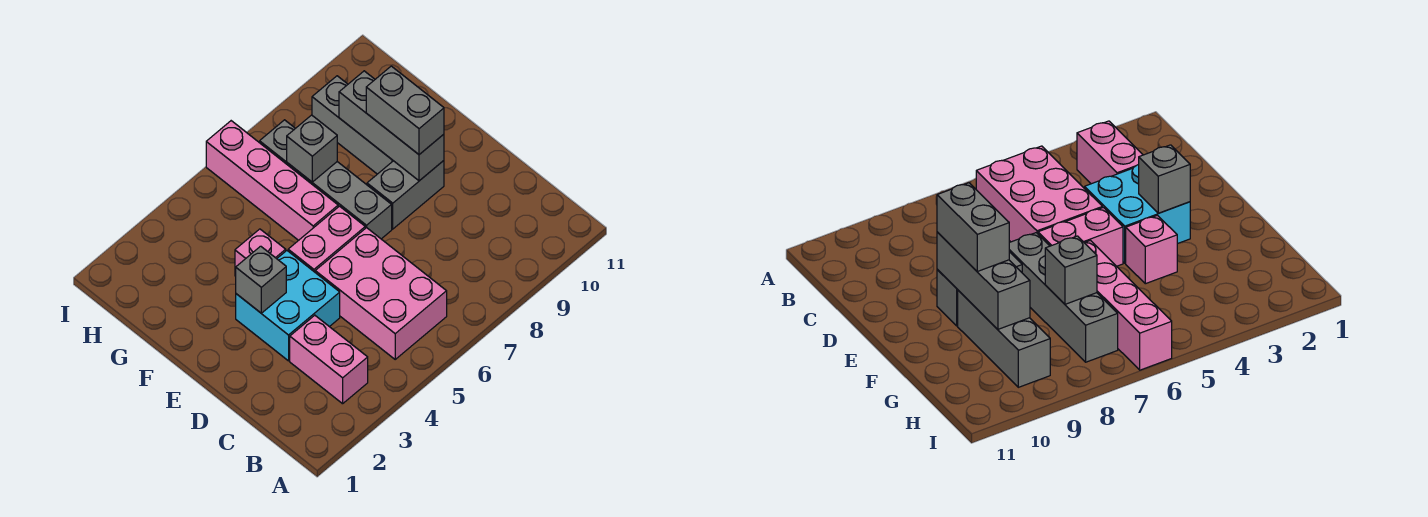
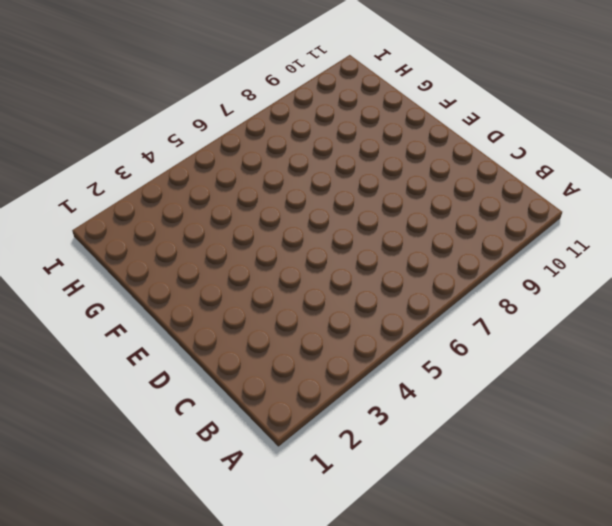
none -> pink 1x2 brick [290,315,368,404]
none -> pink 2x3 brick [315,228,447,359]
none -> cyan 2x2 brick [236,251,340,361]

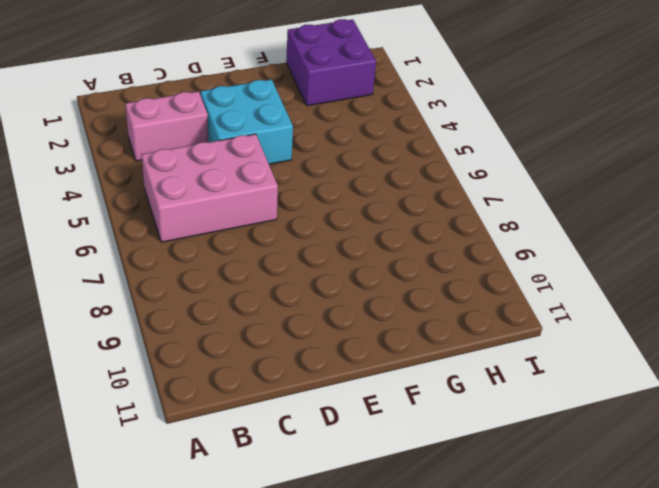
purple 2x2 brick [286,19,376,106] -> none
none -> pink 1x2 brick [288,206,365,272]
none -> grey 1x4 brick [260,120,392,239]
none -> grey 1x2 brick [367,161,444,229]

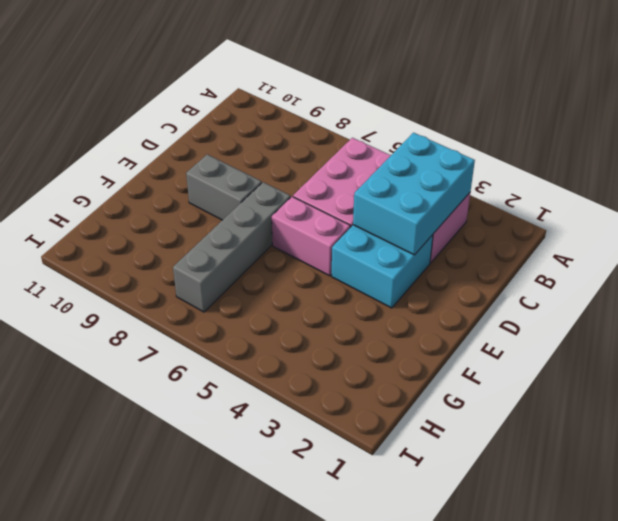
cyan 2x3 brick [353,133,475,255] -> none
none -> pink 1x1 brick [235,229,286,276]
none -> pink 1x4 brick [206,121,338,240]
none -> grey 1x3 brick [312,76,393,174]

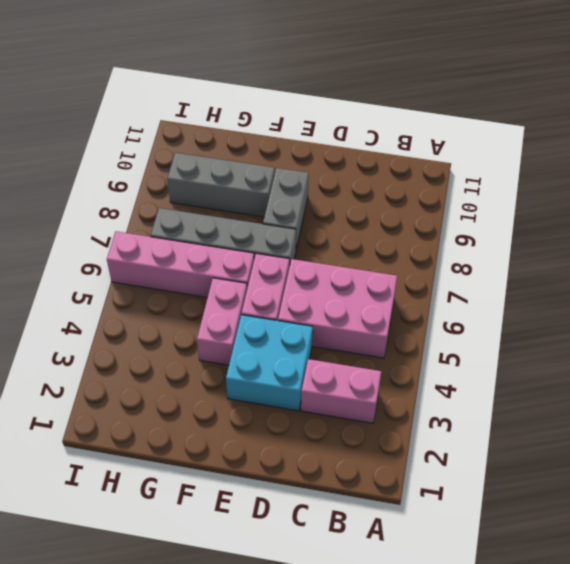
pink 1x2 brick [197,278,247,365] -> pink 1x1 brick [235,229,286,276]
none -> grey 1x1 brick [236,246,286,313]
none -> grey 1x3 brick [339,71,444,181]
none -> grey 1x1 brick [287,115,337,182]

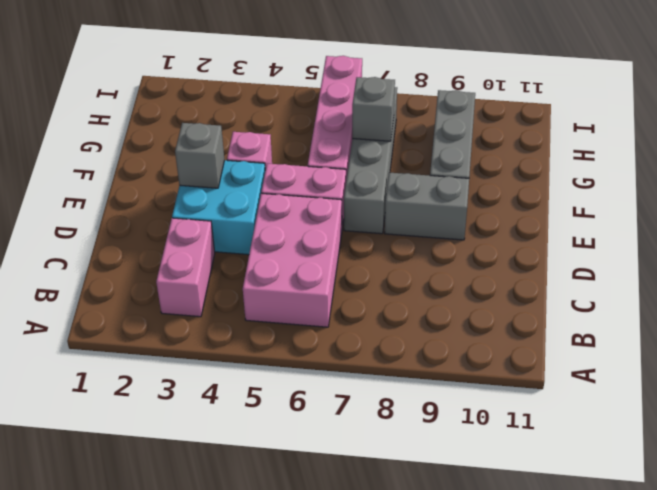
none -> grey 1x3 brick [339,71,444,181]
none -> grey 1x2 brick [366,66,444,154]

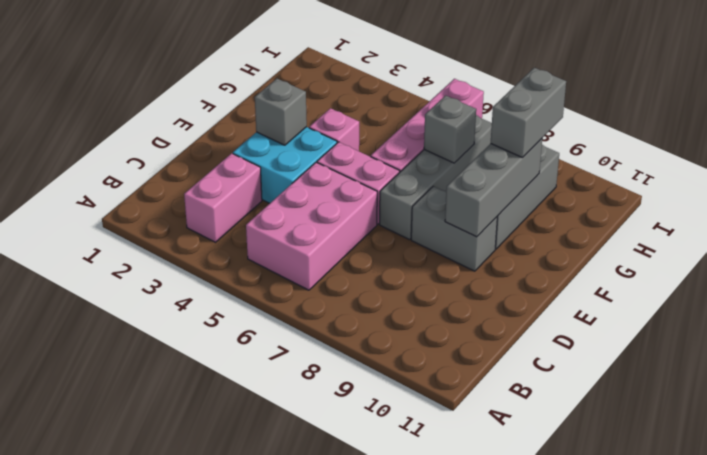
grey 1x2 brick [491,68,566,157] -> grey 1x2 brick moved to [366,66,444,154]

